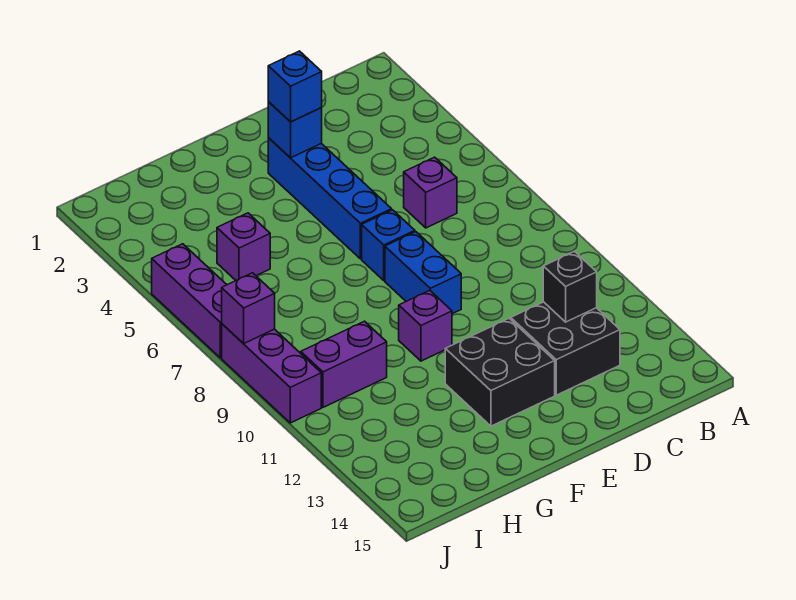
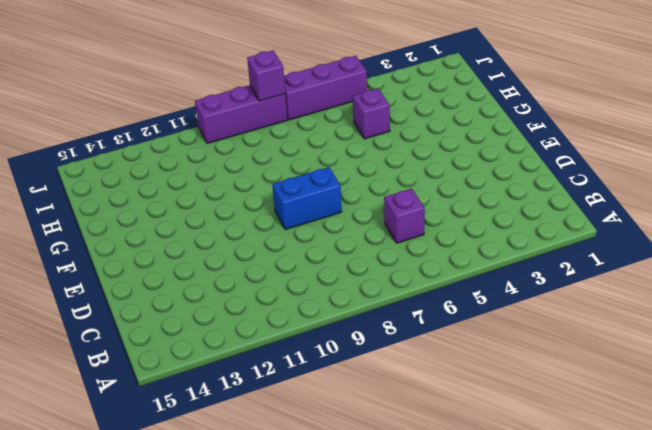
none -> black 2x2 brick [511,302,620,395]
none -> blue 1x4 brick [268,138,392,259]
none -> blue 1x1 brick [362,210,415,280]

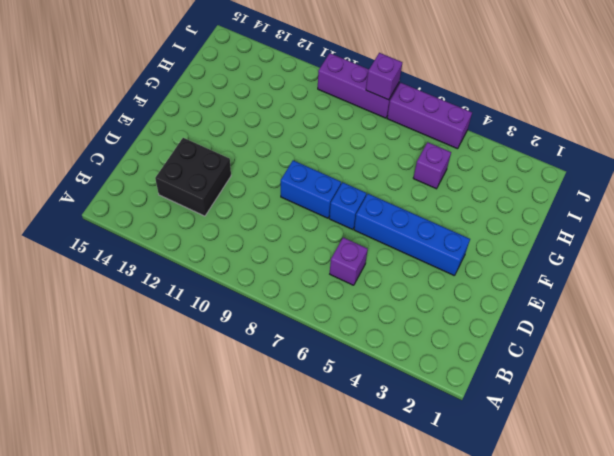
none -> black 2x2 brick [445,319,555,426]
none -> purple 1x1 brick [399,290,452,361]
none -> purple 1x2 brick [301,321,387,407]

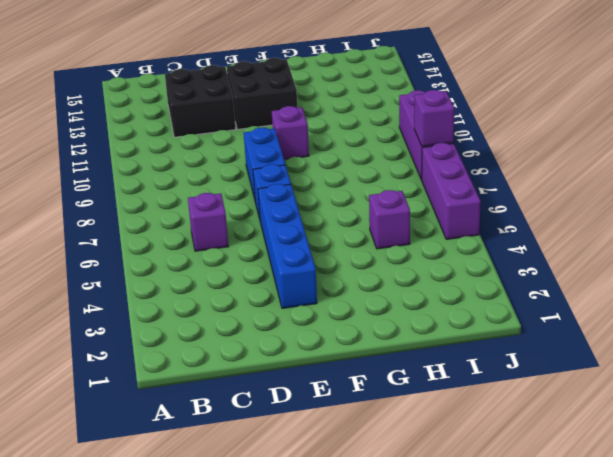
none -> purple 1x2 brick [301,321,387,407]
none -> black 1x1 brick [543,251,597,322]
none -> blue 1x1 brick [268,102,322,158]

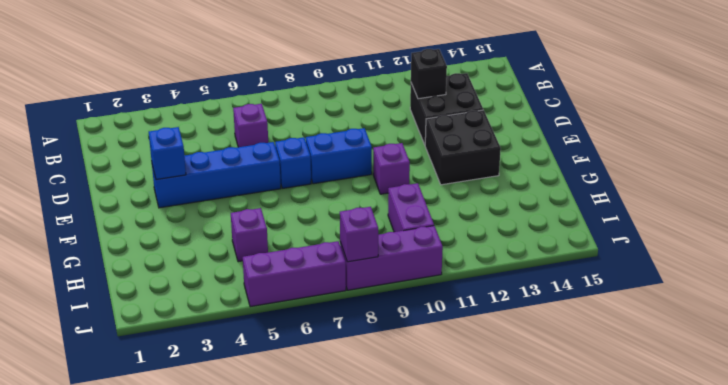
none -> blue 1x1 brick [268,51,322,122]

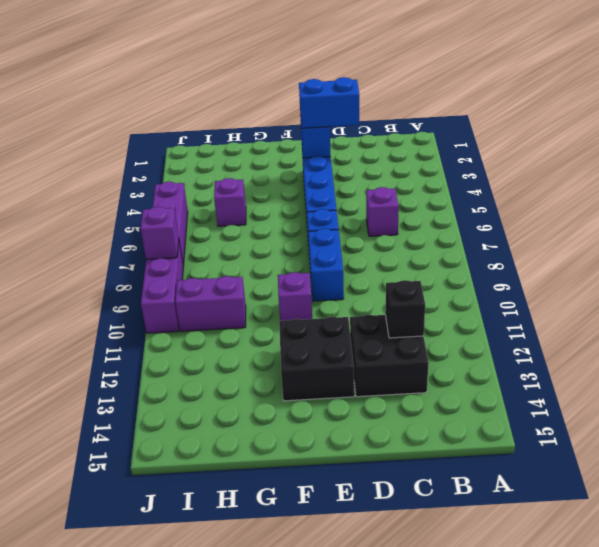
blue 1x2 brick [299,77,359,128] -> blue 1x1 brick [268,51,322,122]

